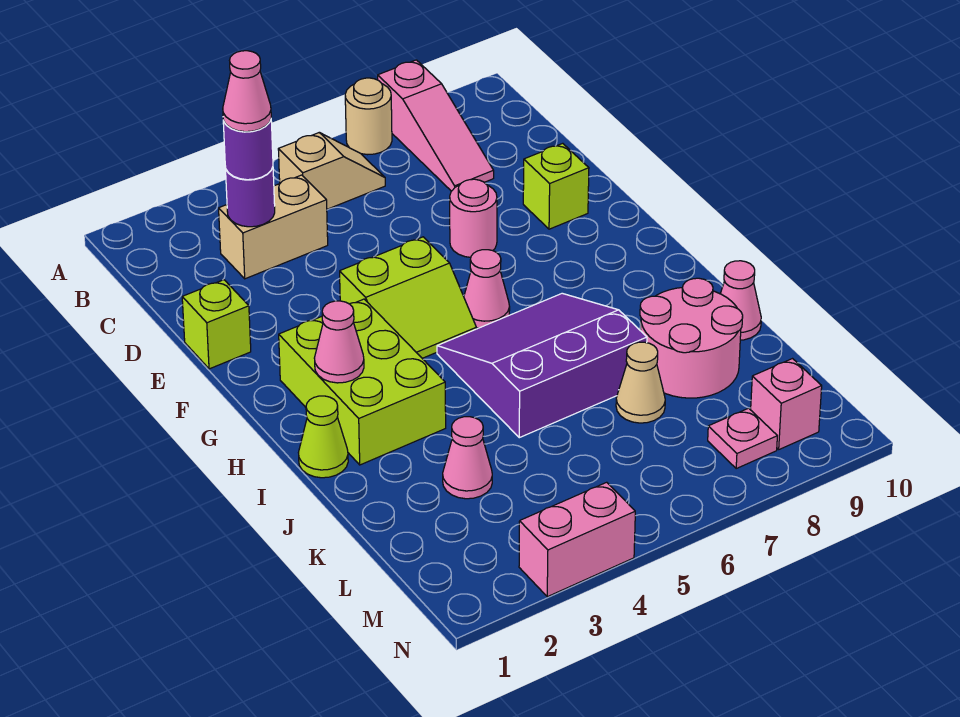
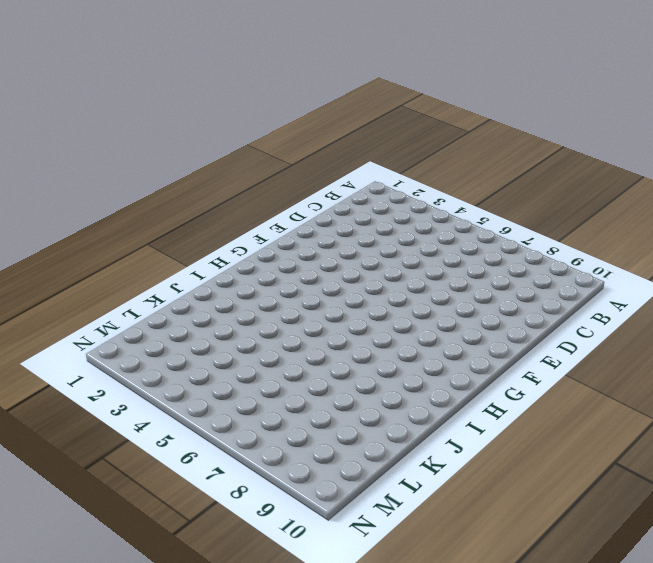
none -> tan 1x1 round brick [345,78,392,155]
none -> pink 1x3 slope [378,60,494,191]
none -> tan 1x2 slope [278,133,385,209]

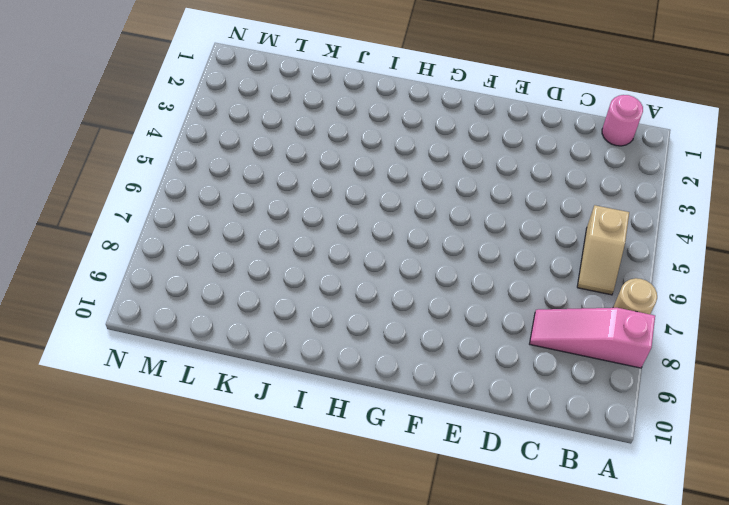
pink 1x1 round brick [602,95,643,146] -> pink 1x1 round brick moved to [450,179,497,257]
none -> tan 1x2 brick [219,175,328,279]
none -> lime 1x1 brick [182,280,251,369]
none -> lime 1x1 brick [523,143,589,229]

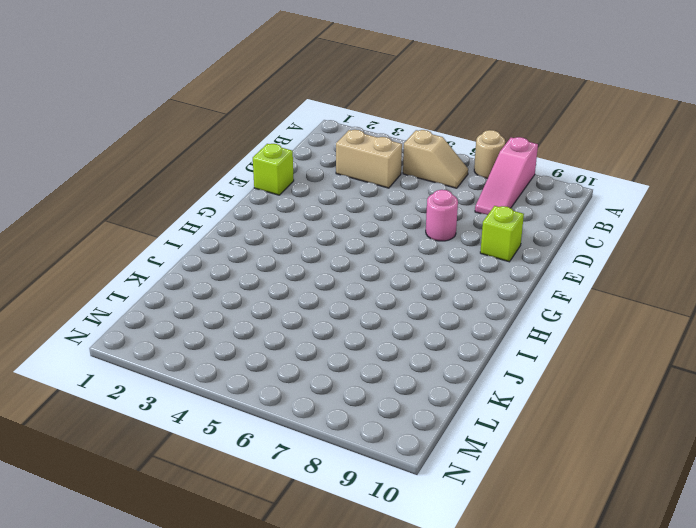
none -> lime 2x2 slope [340,237,476,358]
none -> lime 2x3 brick [279,299,446,465]
none -> pink 1x1 cone [464,250,510,328]

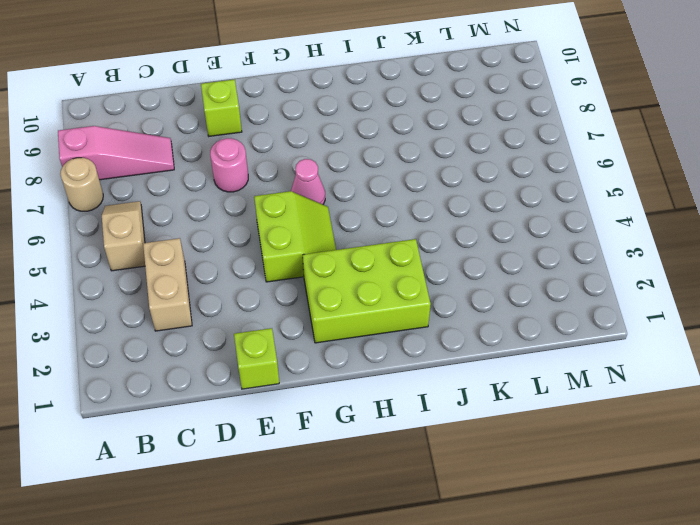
none -> purple 3x3 slope [437,293,647,438]
none -> lime 1x1 cone [298,396,348,478]
none -> pink 2x2 round brick [640,278,743,398]

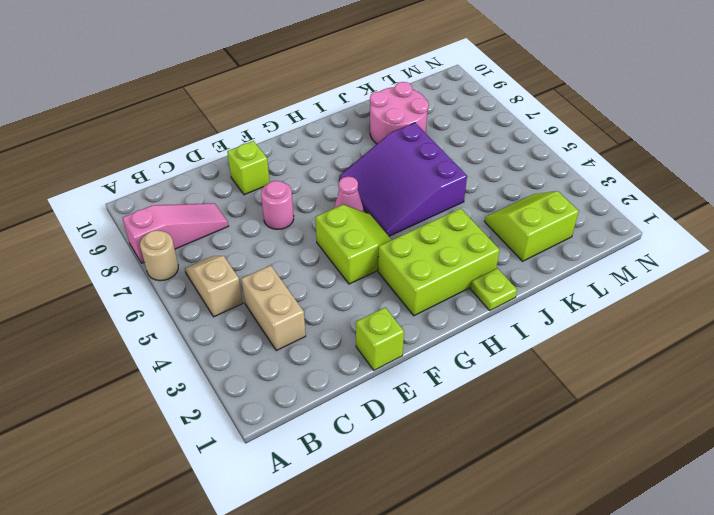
lime 1x1 plate [471,268,517,310] -> lime 1x1 cone [298,396,348,478]
lime 2x2 slope [484,191,579,261] -> pink 1x1 cone [443,417,492,499]
none -> pink 1x1 cone [720,261,761,340]
none -> tan 1x1 cone [616,342,665,423]
none -> pink 1x1 plate [708,408,777,468]

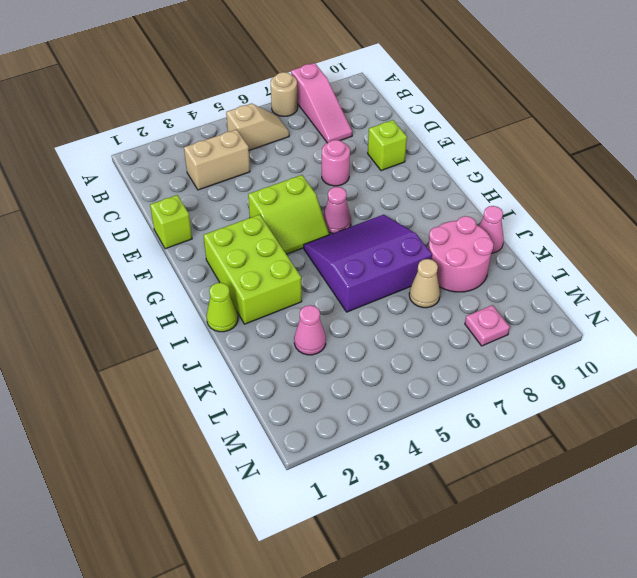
none -> pink 1x1 brick [751,359,822,449]
none -> pink 1x2 brick [519,482,635,597]
none -> purple 1x1 round brick [225,167,275,227]

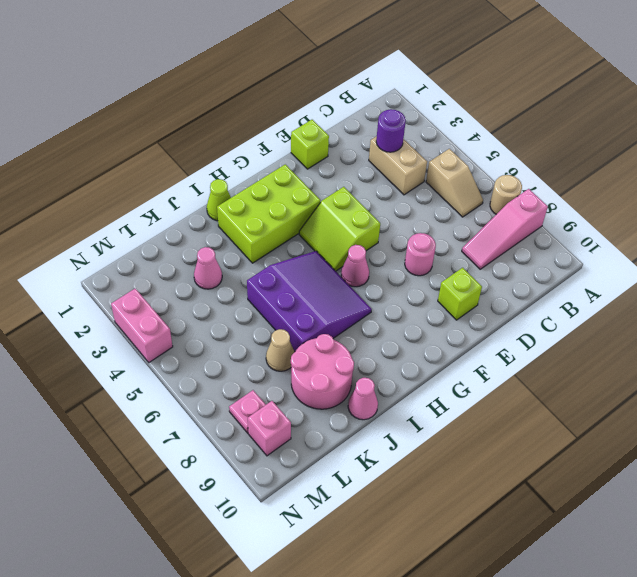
none -> pink 1x1 cone [315,301,364,383]
none -> purple 1x1 round brick [223,120,273,180]
none -> pink 1x1 cone [223,51,271,132]

